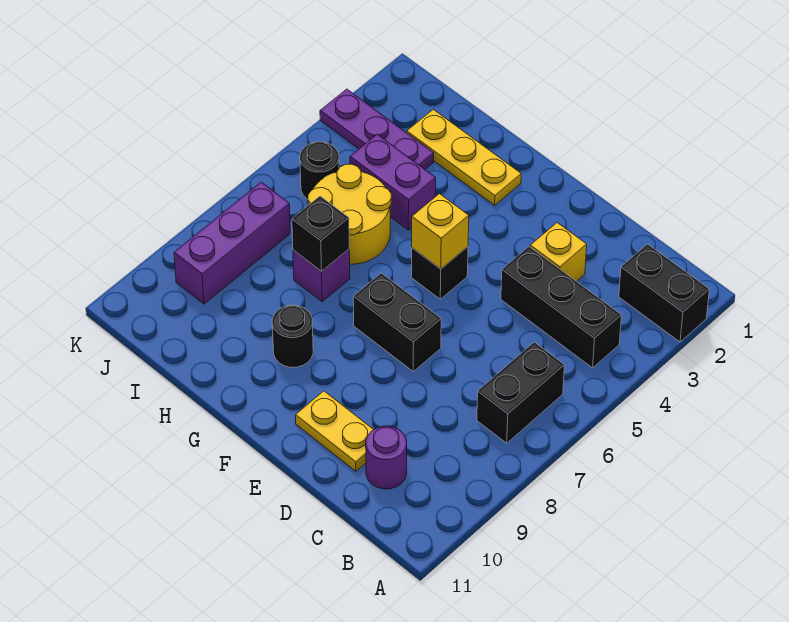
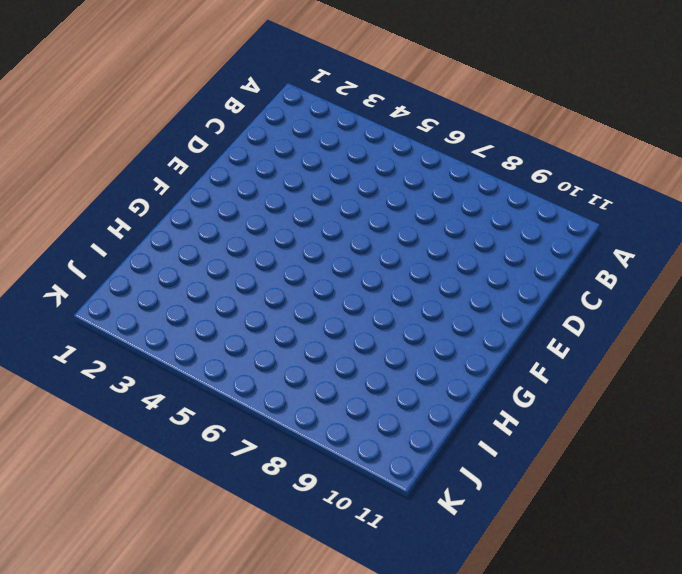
none -> black 1x2 brick [619,244,709,342]
none -> black 1x3 brick [501,247,622,368]
none -> black 1x2 brick [477,342,564,443]

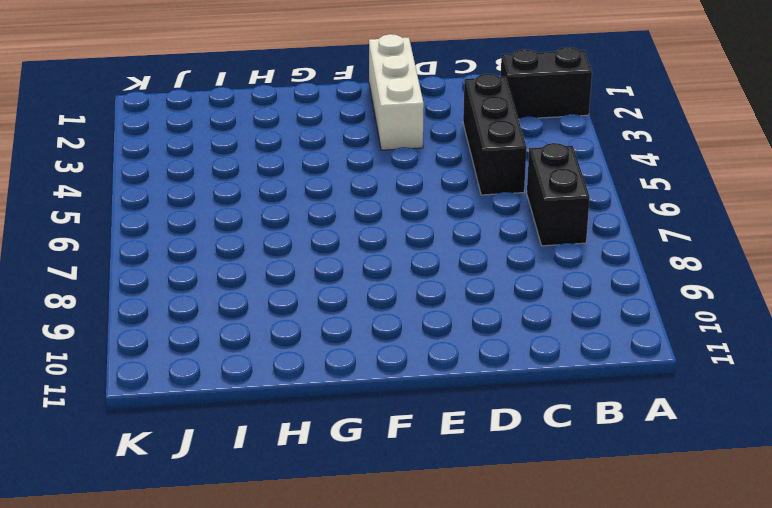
black 1x3 brick [463,74,527,195] -> black 1x3 brick turned to [501,247,622,368]
white 1x3 brick [369,34,424,150] -> none
none -> purple 1x1 round brick [366,426,407,489]
none -> yellow 1x1 brick [530,223,587,281]
none -> yellow 1x2 plate [296,391,374,471]

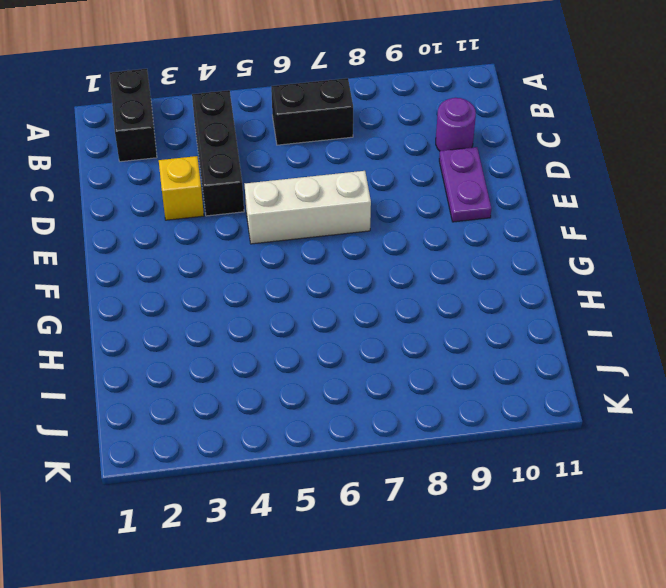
purple 1x2 plate [439,147,491,222] -> yellow 1x2 plate [296,391,374,471]
white 1x3 brick [245,171,371,244] -> black 1x2 brick [353,273,441,371]
none -> black 1x1 brick [411,247,468,299]
none -> yellow 1x3 plate [407,109,521,205]
none -> black 1x1 round brick [272,305,313,367]

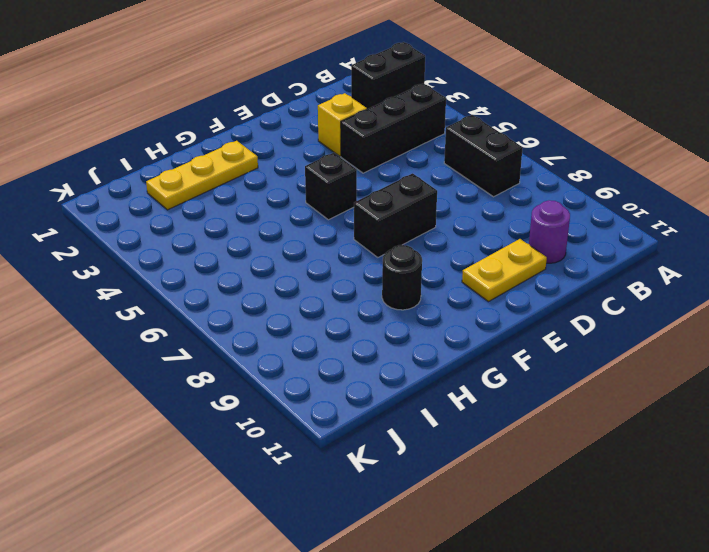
none -> purple 1x2 brick [350,134,436,230]
none -> yellow 2x2 round brick [308,164,391,264]
none -> purple 1x1 brick [293,249,350,302]

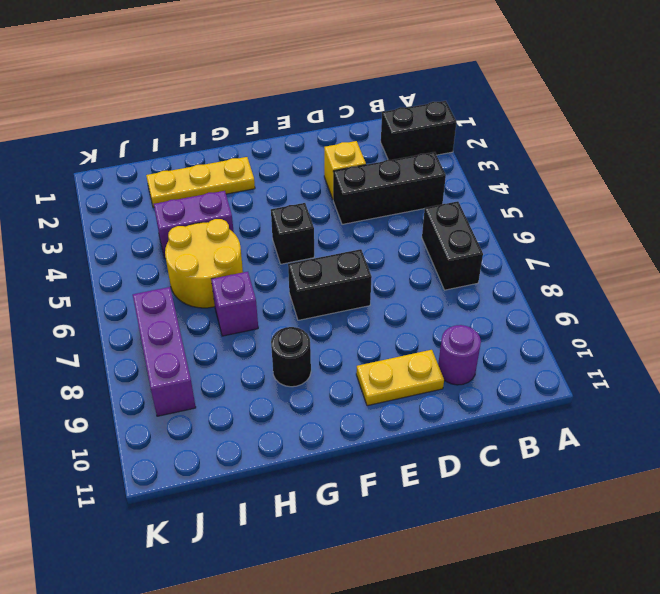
none -> purple 1x3 plate [320,89,434,169]
none -> black 1x1 round brick [300,142,339,199]
none -> yellow 1x1 brick [412,194,469,269]

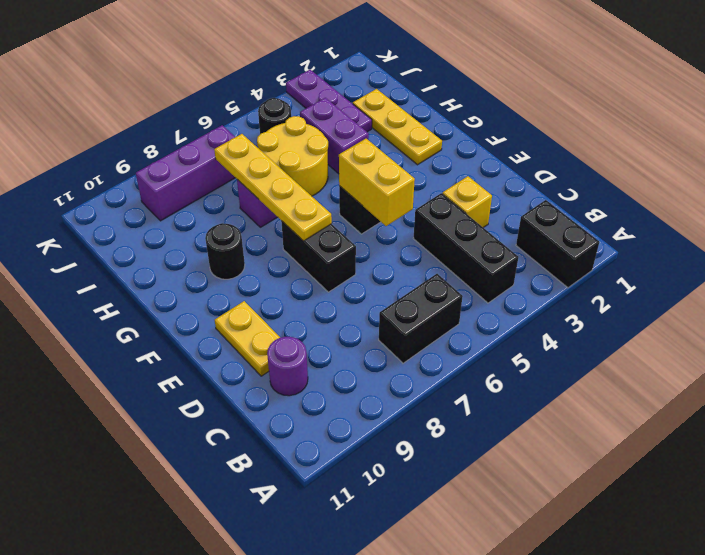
yellow 1x2 brick [339,139,415,226] -> yellow 1x1 brick [412,194,469,269]
yellow 1x4 plate [214,134,332,241] -> black 1x1 brick [292,196,349,271]

